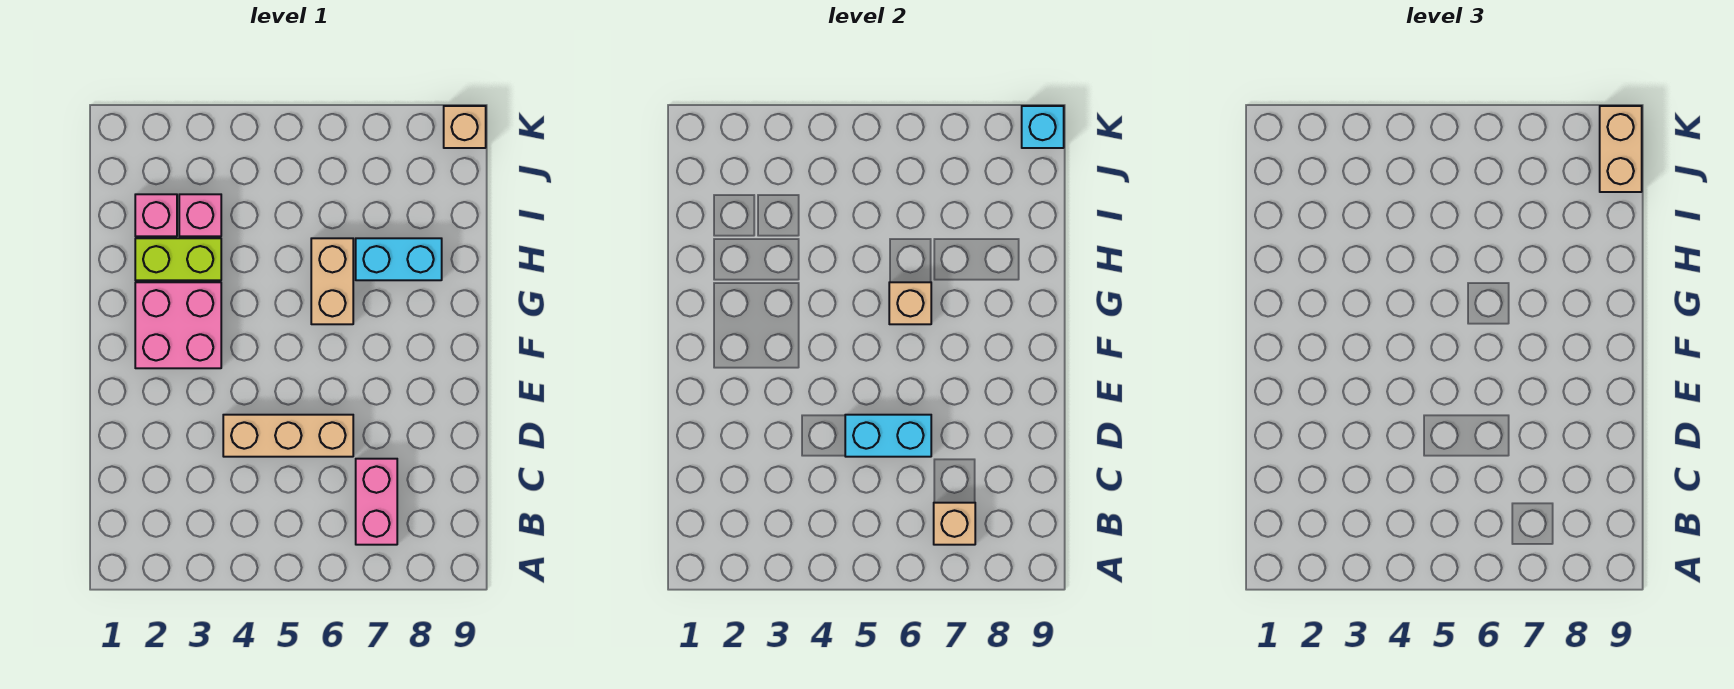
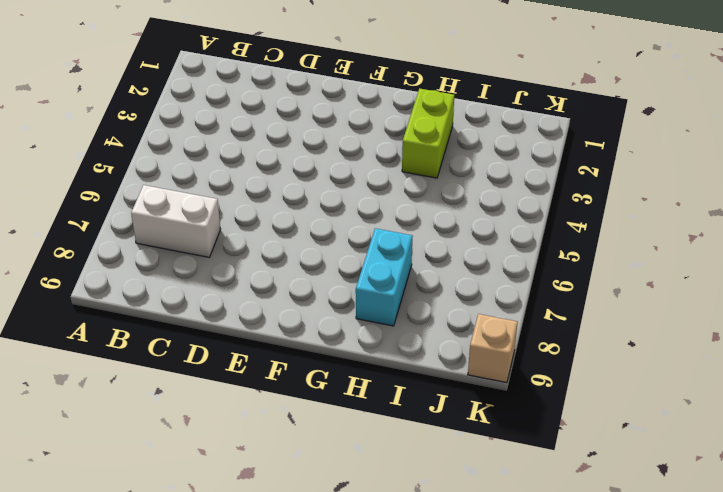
white 1x2 brick [131,185,221,257] -> pink 1x2 brick [356,459,397,545]
none -> tan 1x3 brick [223,415,353,457]
none -> pink 2x2 brick [135,282,221,368]
none -> tan 1x2 brick [311,238,353,324]

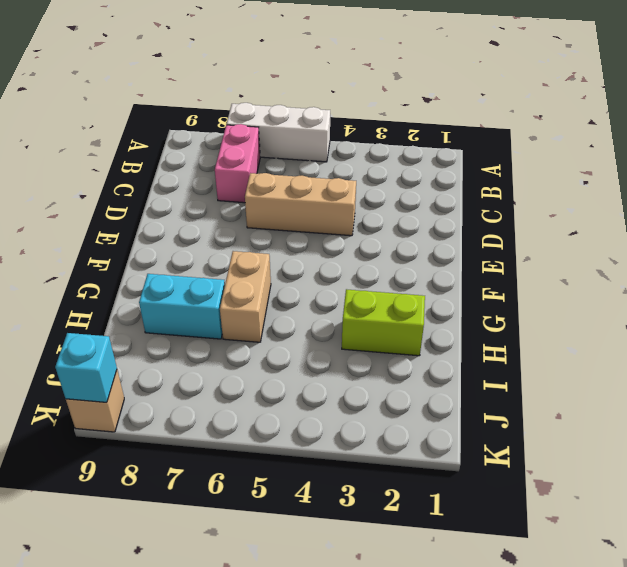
white 1x3 brick [226,103,330,162] -> none
none -> pink 2x2 brick [135,282,221,368]
none -> pink 1x1 brick [135,194,177,236]
none -> pink 1x1 brick [179,194,221,236]

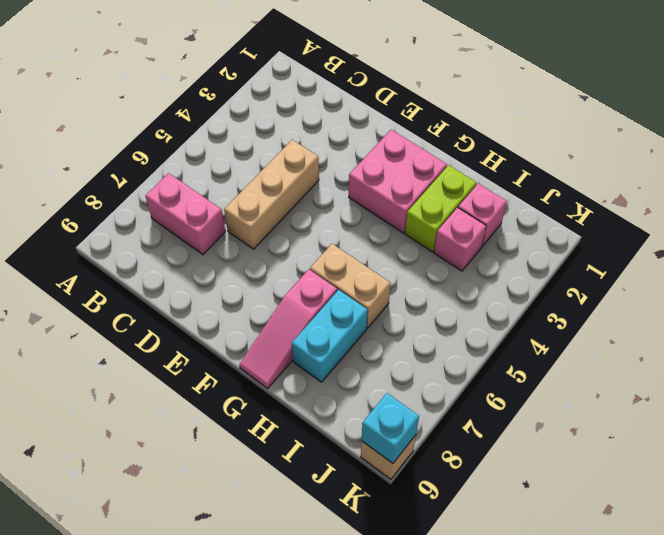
pink 1x3 slope [239,269,337,388] -> none
none -> tan 1x1 brick [934,503,975,545]
none -> cyan 1x2 brick [845,415,931,457]
none -> tan 1x1 brick [889,282,931,324]

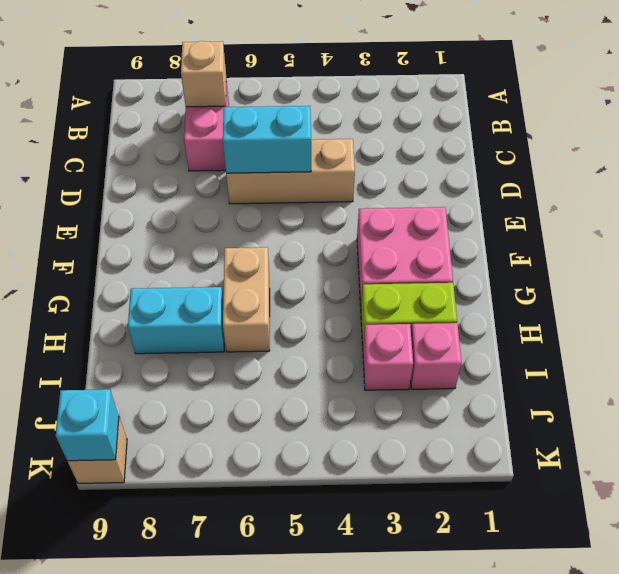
none -> tan 1x1 brick [889,282,931,324]
none -> tan 1x2 brick [1600,106,1642,192]

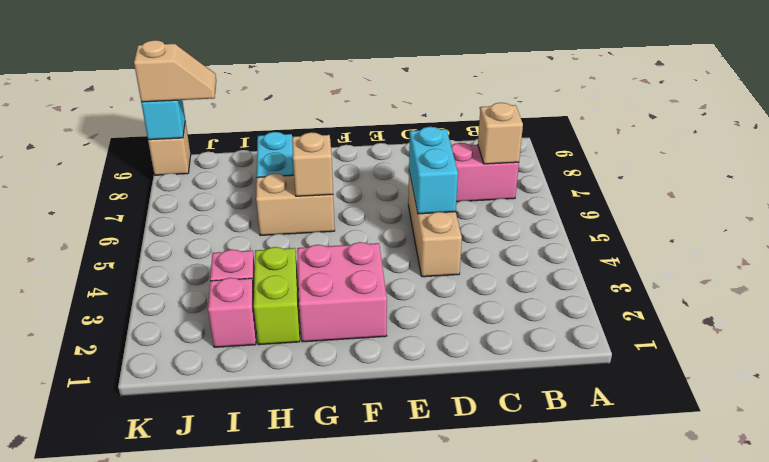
tan 1x2 slope [134,40,216,102] -> tan 1x2 brick [1600,106,1642,192]

